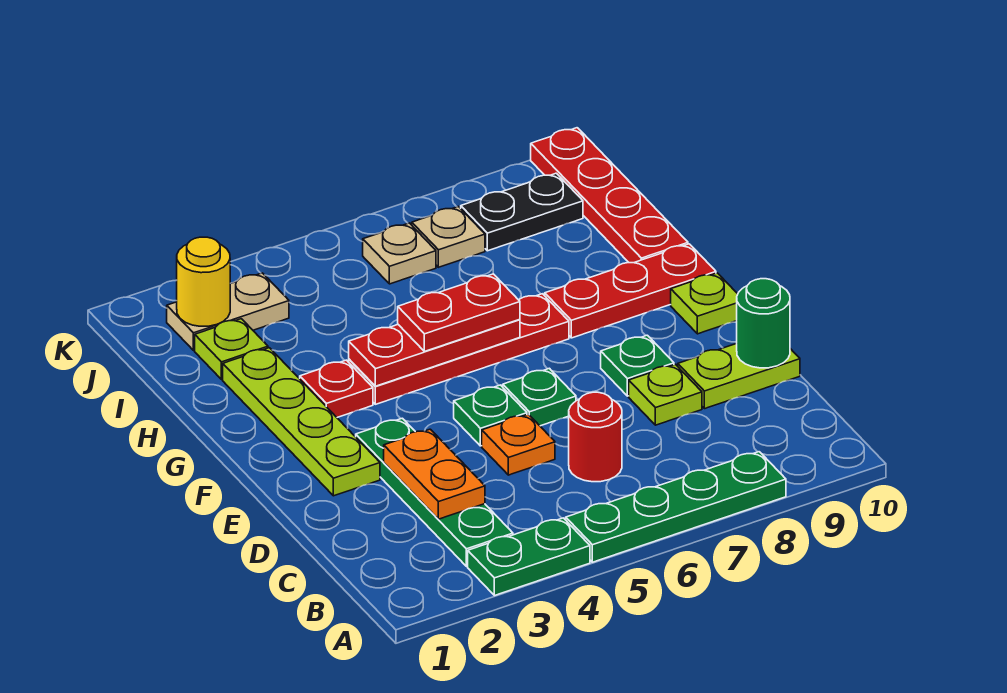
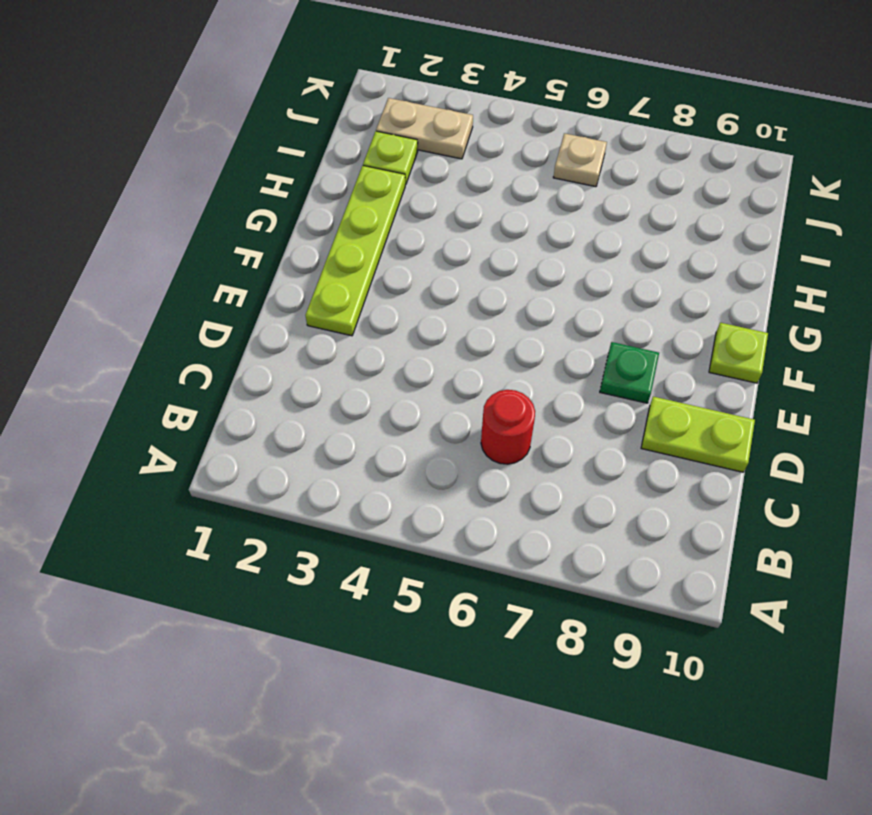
none -> green 1x2 plate [468,518,590,596]
none -> green 1x4 plate [566,452,786,562]
none -> green 1x4 plate [356,418,513,566]

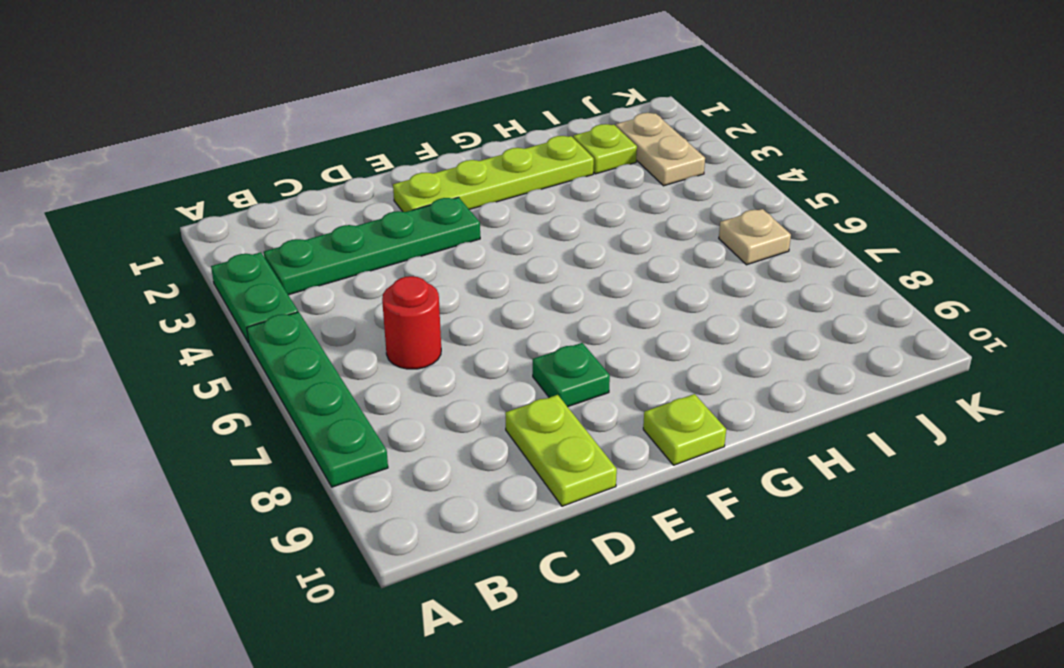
none -> orange 1x1 plate [482,414,555,475]
none -> lime 1x1 plate [629,364,702,425]
none -> green 1x1 plate [454,385,527,446]

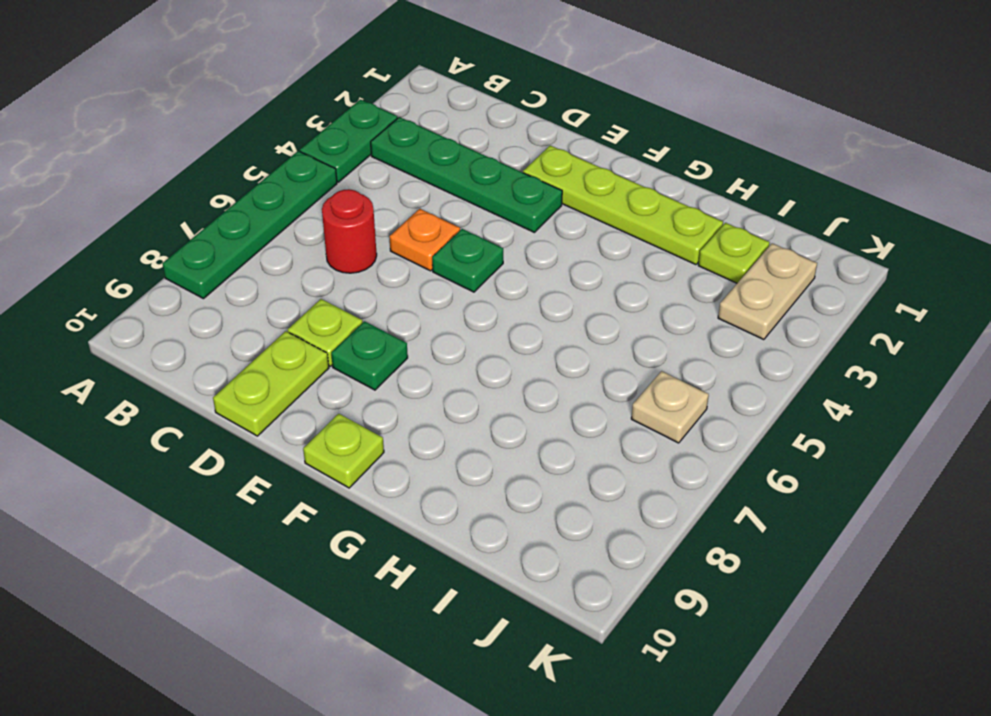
none -> green 1x1 plate [503,368,576,426]
none -> red 1x1 plate [300,360,373,417]
none -> red 1x4 plate [349,294,569,404]

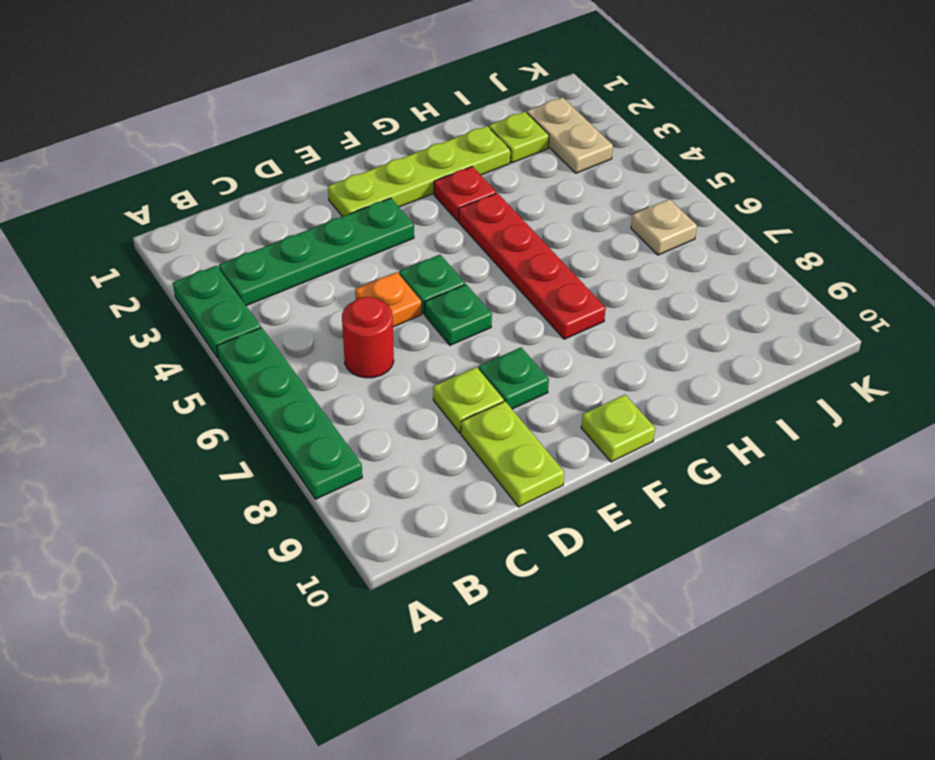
none -> red 1x3 plate [545,244,716,338]
none -> red 1x4 plate [531,128,688,263]
none -> tan 1x1 plate [412,206,485,267]

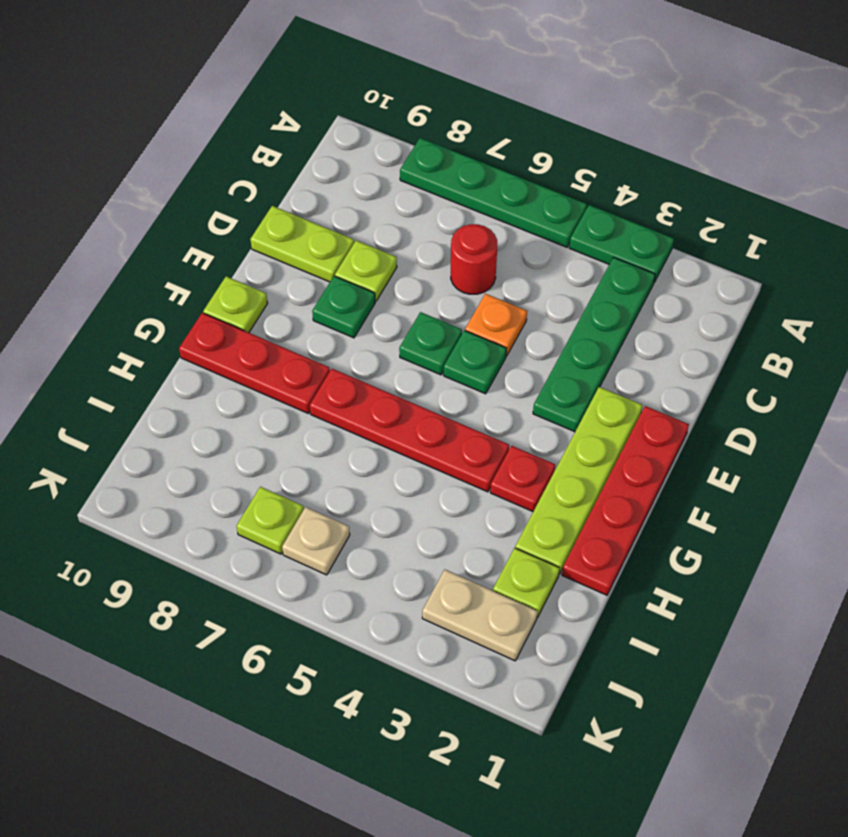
red 1x4 plate [562,406,689,595] -> red 1x4 plate moved to [531,128,688,263]
lime 1x1 plate [237,487,304,554] -> tan 1x1 plate [412,206,485,267]
none -> black 1x2 plate [461,173,583,251]
none -> orange 1x2 plate [384,429,485,519]
none -> green 1x1 round brick [737,279,790,368]

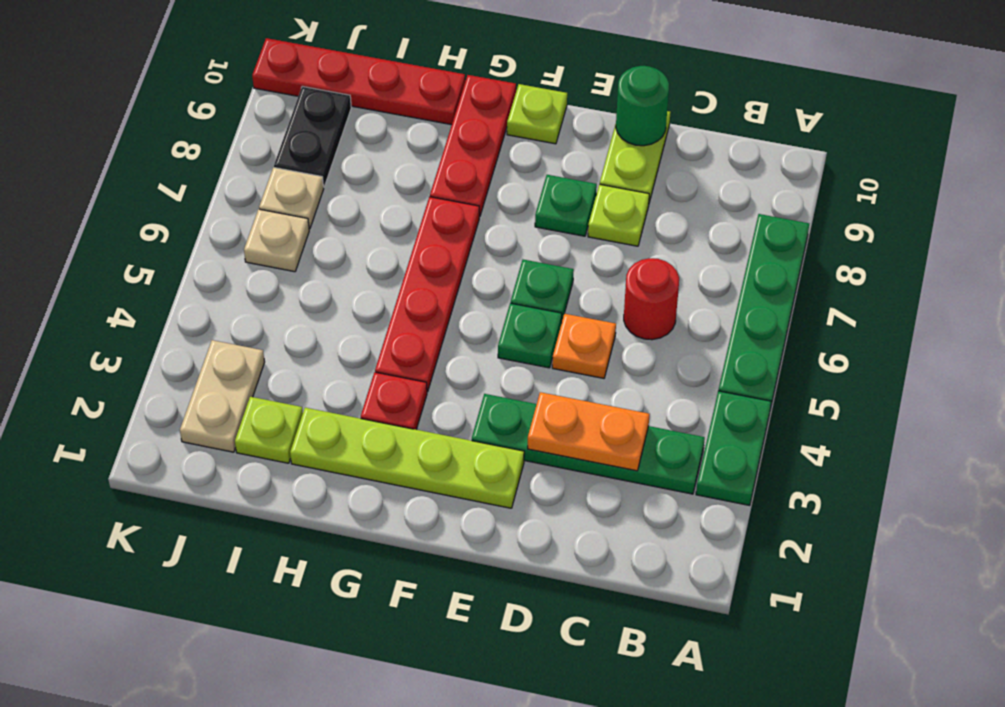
none -> red 1x3 plate [349,319,520,386]
none -> yellow 1x1 round brick [177,237,231,326]
none -> red 1x2 plate [398,274,520,352]

